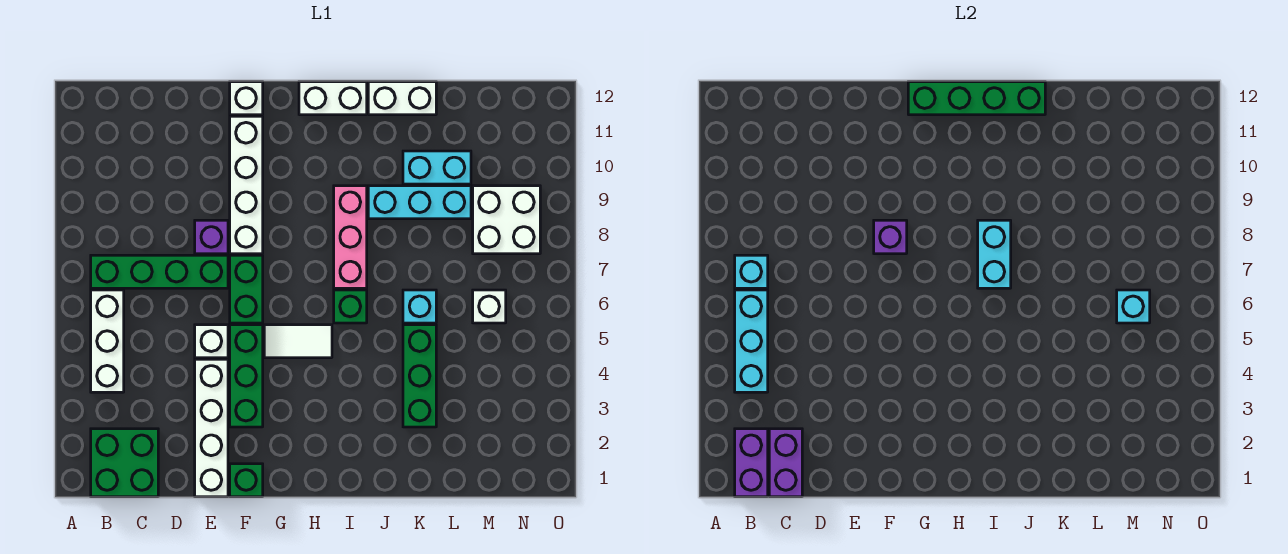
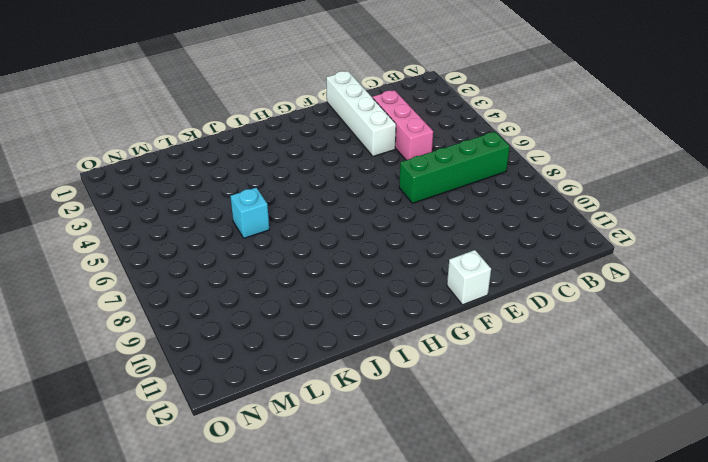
pink 1x3 brick [373,90,433,160] -> pink 1x3 brick moved to [334,186,367,288]
none -> green 2x2 brick [91,429,158,497]
none -> white 1x3 brick [91,290,124,392]
none -> white 1x1 brick [195,325,228,358]
none -> purple 1x1 brick [195,220,228,254]

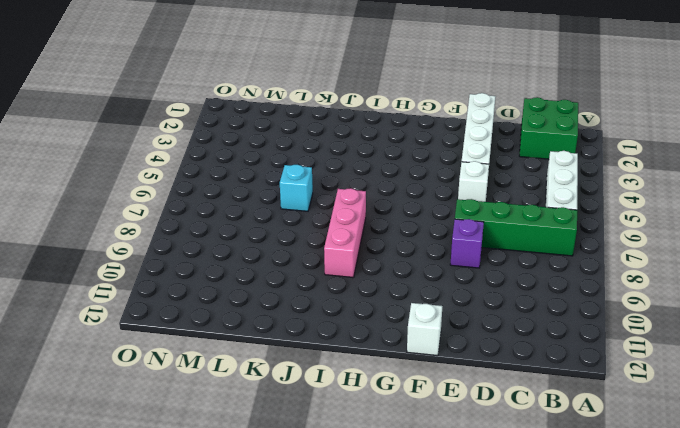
none -> green 1x1 brick [230,464,263,497]
none -> green 1x3 brick [230,325,263,427]
none -> green 1x2 brick [230,255,263,323]
none -> white 1x4 brick [230,116,263,254]

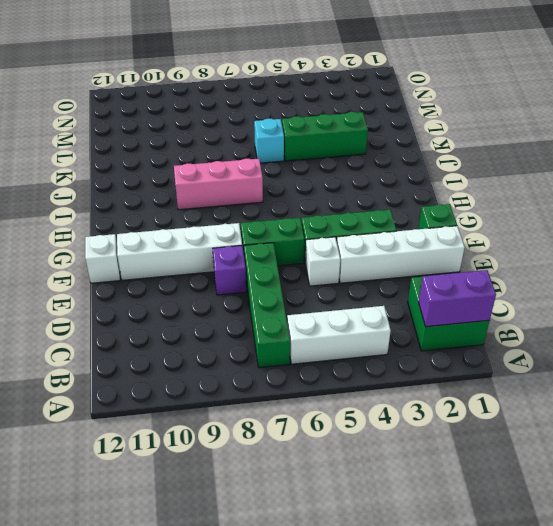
none -> white 1x2 tile [264,325,332,358]
none -> white 1x2 brick [299,82,367,115]
none -> green 1x1 brick [334,290,367,323]
none -> cyan 1x3 brick [368,186,471,219]

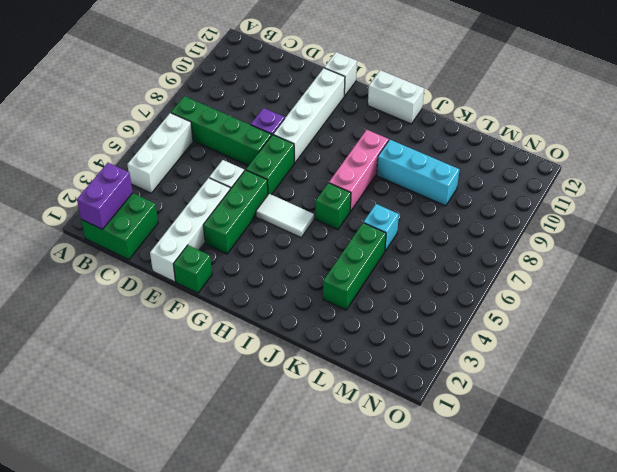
none -> white 1x2 brick [368,82,436,115]
none -> cyan 1x2 brick [403,151,471,184]
none -> white 1x1 brick [473,290,506,323]
none -> white 2x2 brick [473,186,540,254]

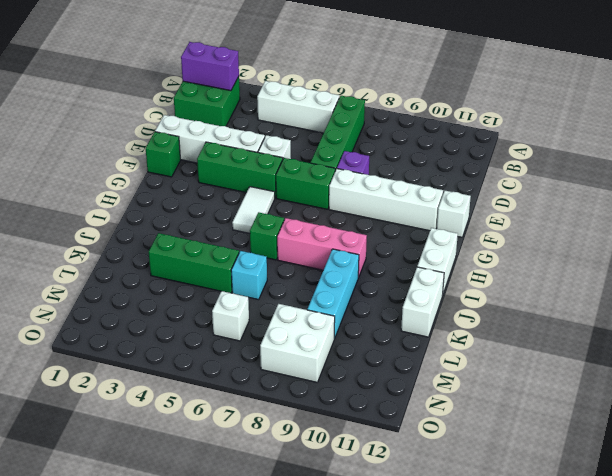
none -> cyan 1x2 brick [403,151,471,184]
none -> cyan 1x3 brick [735,290,768,392]
none -> cyan 1x1 brick [735,255,768,288]
none -> purple 1x2 brick [769,429,802,497]

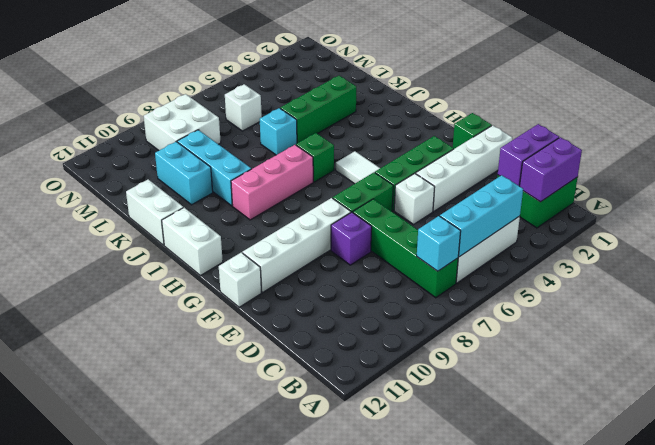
none -> purple 1x1 brick [874,220,907,254]
none -> green 1x4 brick [908,82,1045,115]
none -> cyan 1x2 brick [978,220,1011,288]
none -> cyan 1x1 brick [1117,290,1150,323]

